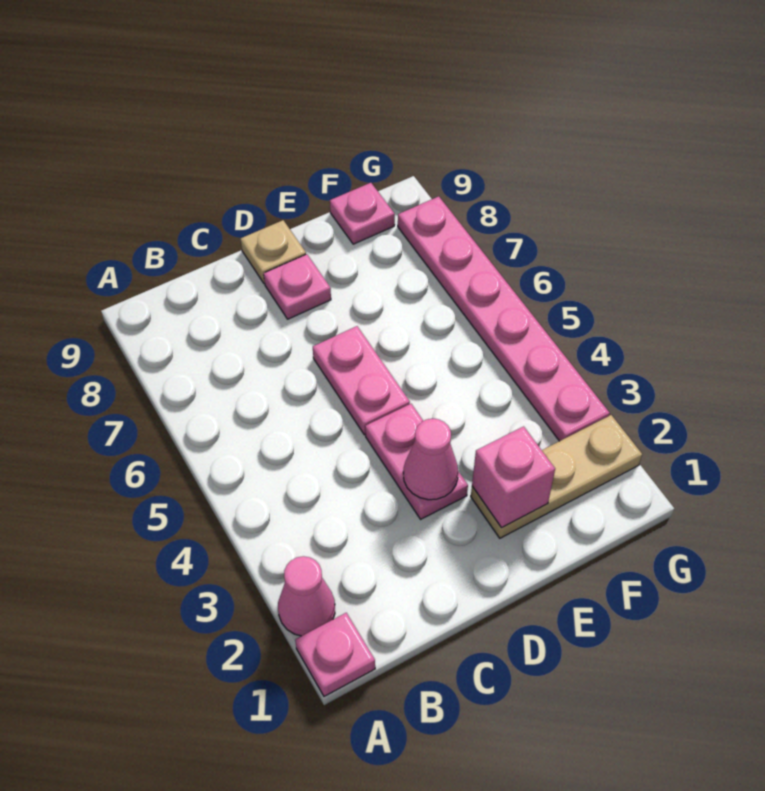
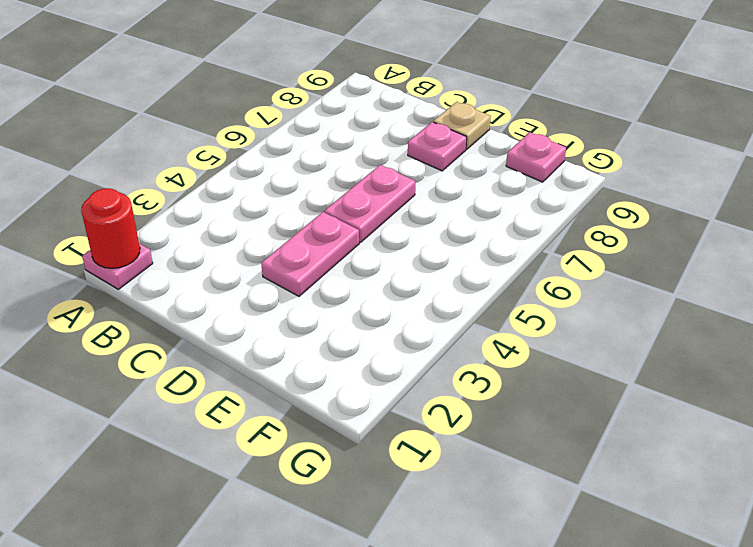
red 1x1 round brick [81,188,140,268] -> none
none -> pink 1x1 cone [278,556,335,636]
none -> tan 1x3 plate [471,415,642,538]

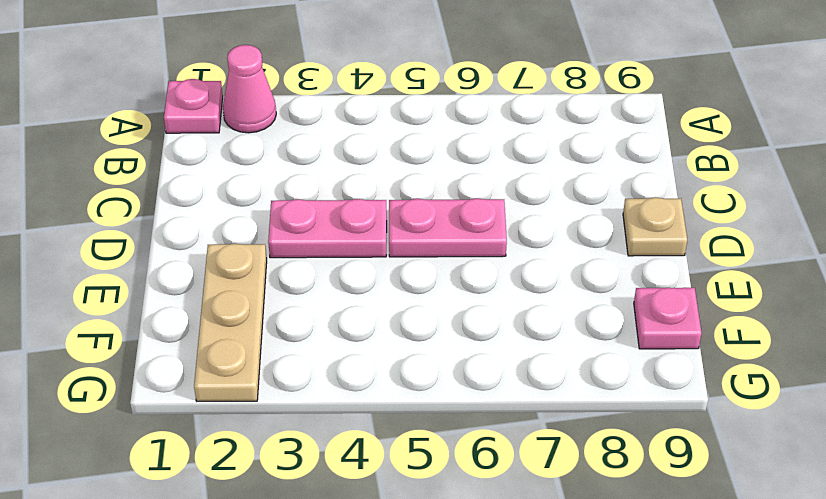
none -> pink 1x1 plate [264,254,331,319]
none -> pink 1x6 plate [398,196,610,441]

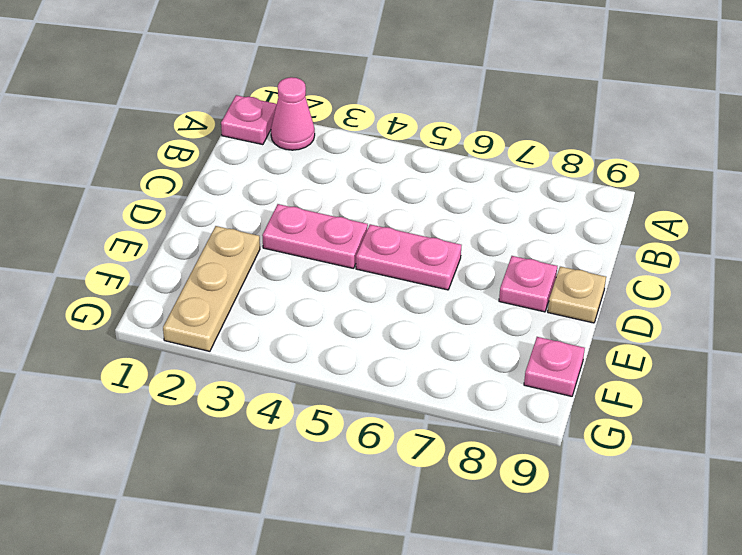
none -> pink 1x6 plate [398,196,610,441]
none -> pink 1x1 cone [403,419,458,500]

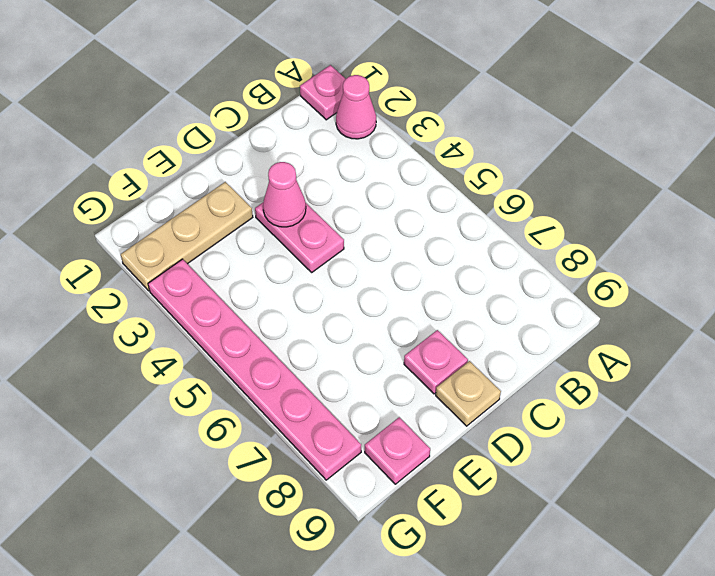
none -> pink 1x2 plate [313,326,410,435]
none -> pink 1x1 brick [472,426,555,527]

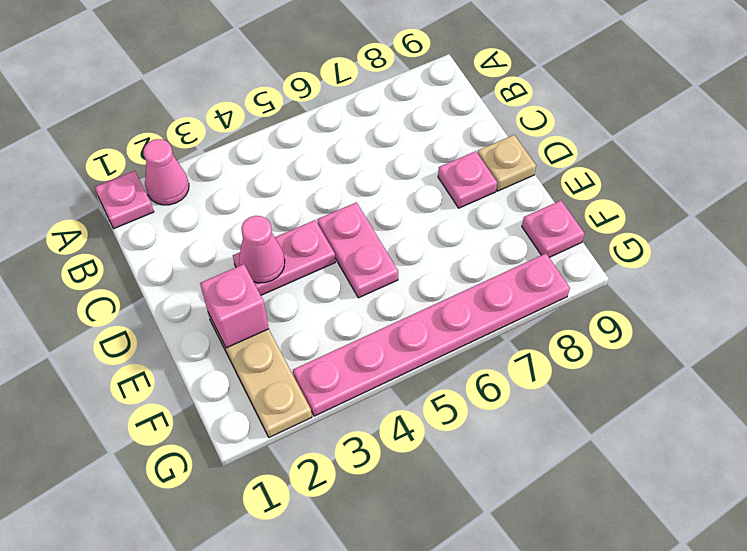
pink 1x2 plate [317,202,398,298] -> pink 1x2 plate turned to [313,326,410,435]

